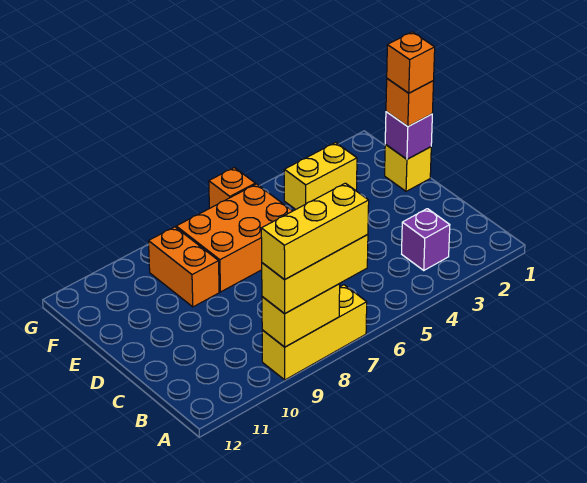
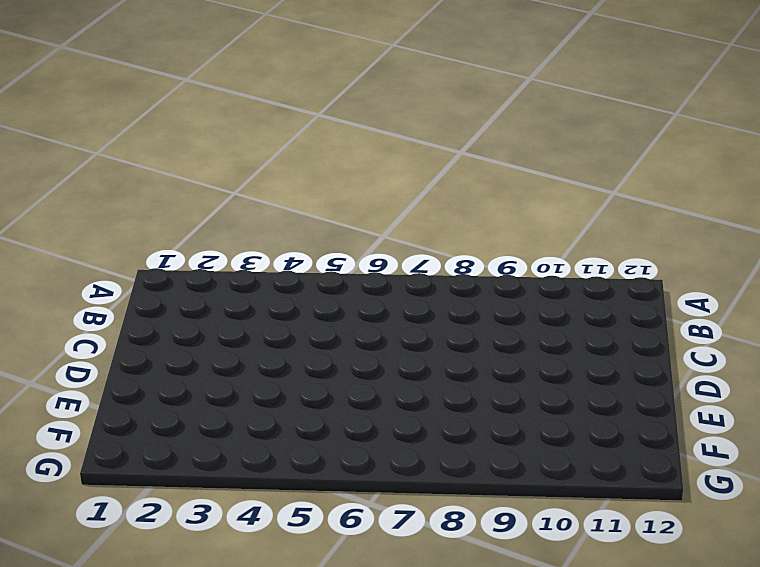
none -> yellow 1x3 brick [262,285,367,380]
none -> purple 1x1 brick [402,209,450,270]
none -> yellow 1x1 brick [385,144,431,191]

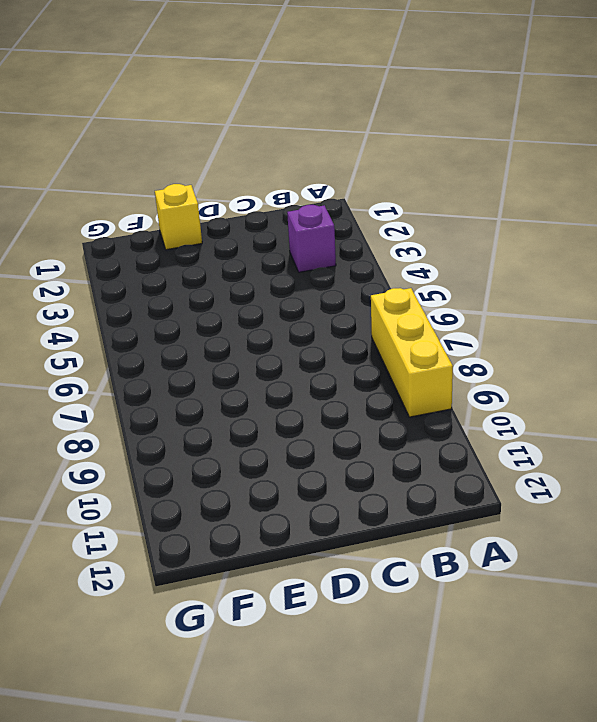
none -> orange 2x3 brick [176,184,292,292]
none -> orange 1x2 brick [149,227,219,307]
none -> yellow 1x2 brick [284,143,357,210]

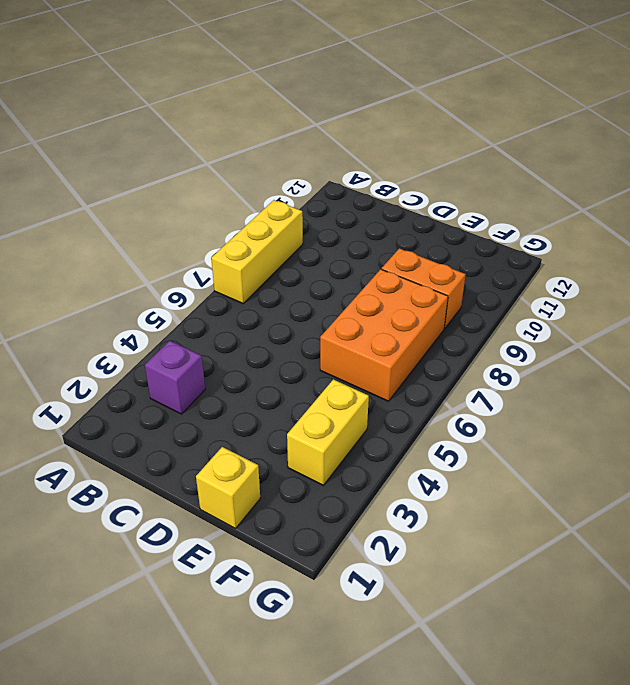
none -> orange 1x1 brick [209,168,255,208]
none -> yellow 1x2 brick [262,284,340,347]
none -> purple 1x1 brick [385,112,432,159]

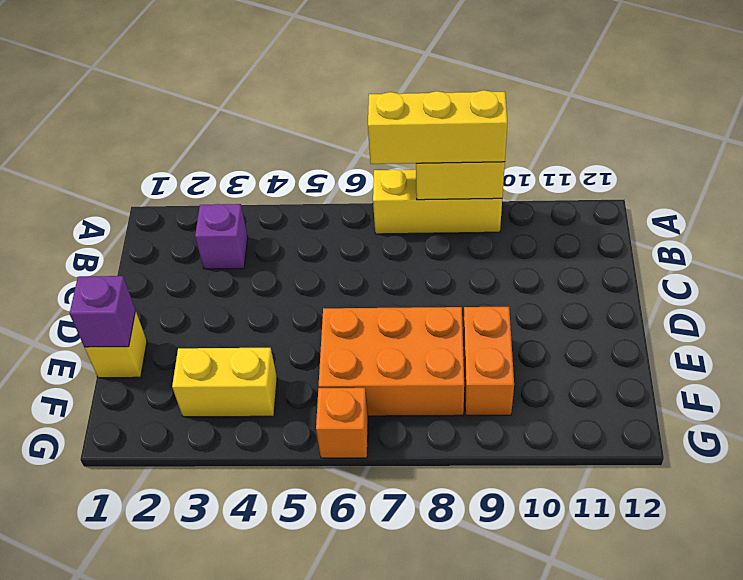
none -> orange 1x1 brick [386,79,434,126]
none -> yellow 1x3 brick [261,183,369,280]
none -> orange 1x1 brick [387,32,435,93]

